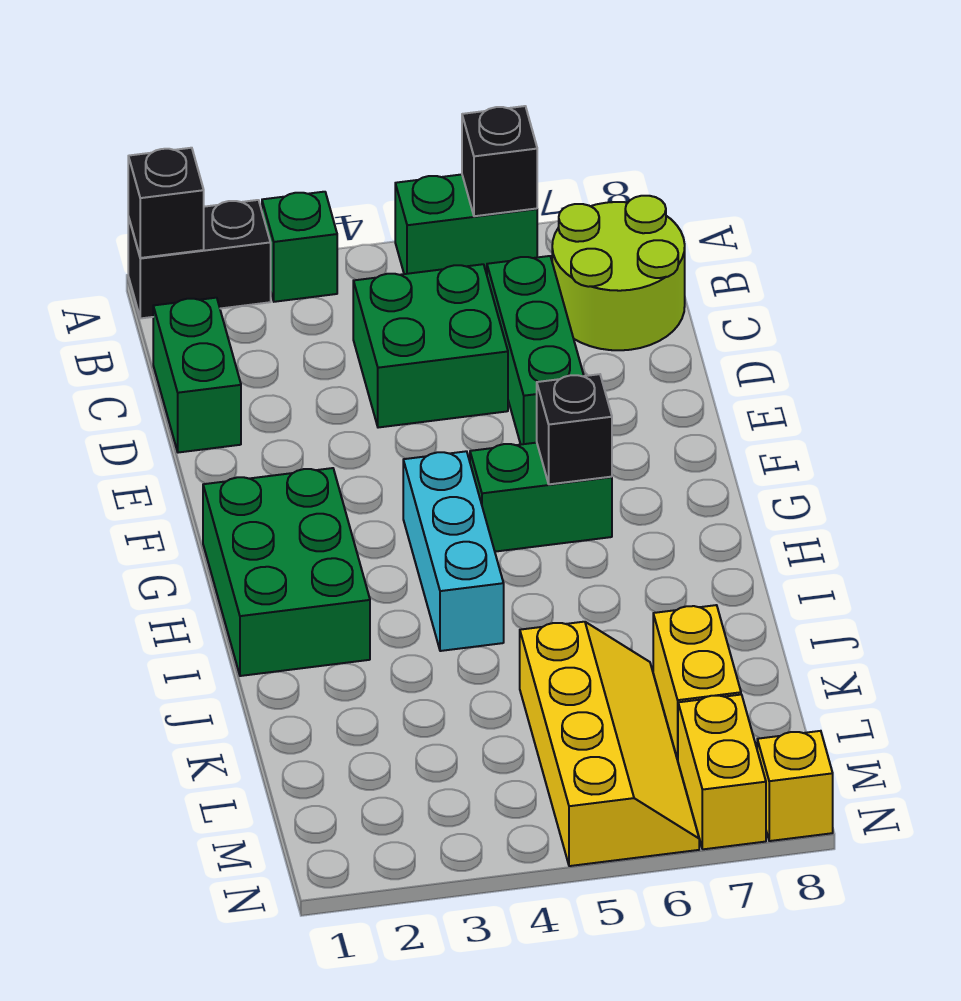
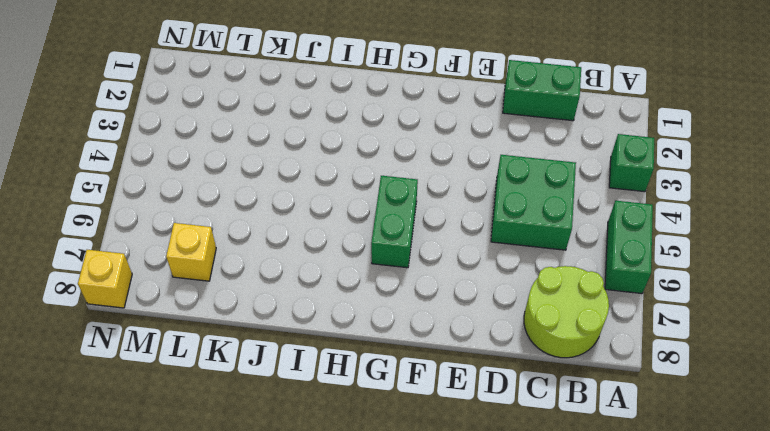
yellow 1x1 brick [166,223,216,281] -> yellow 1x2 brick [653,605,741,760]
none -> black 1x2 brick [128,200,271,318]
none -> green 1x3 brick [487,256,584,444]
none -> green 2x3 brick [203,468,370,676]

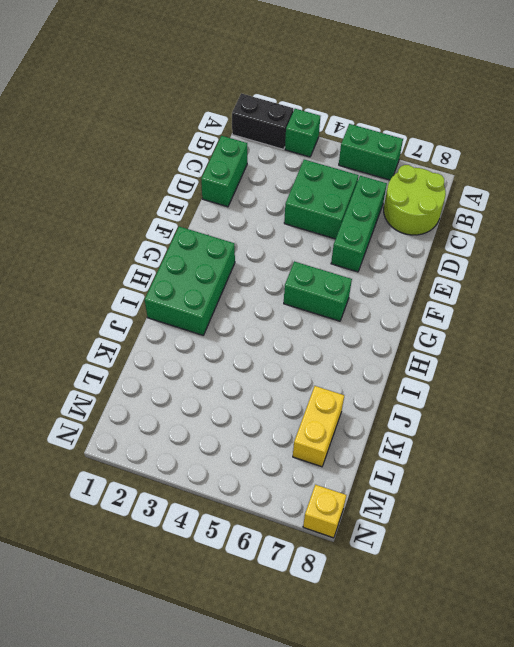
none -> cyan 1x3 brick [403,451,504,651]
none -> yellow 2x4 slope [520,622,699,866]
none -> yellow 1x2 brick [678,695,766,849]

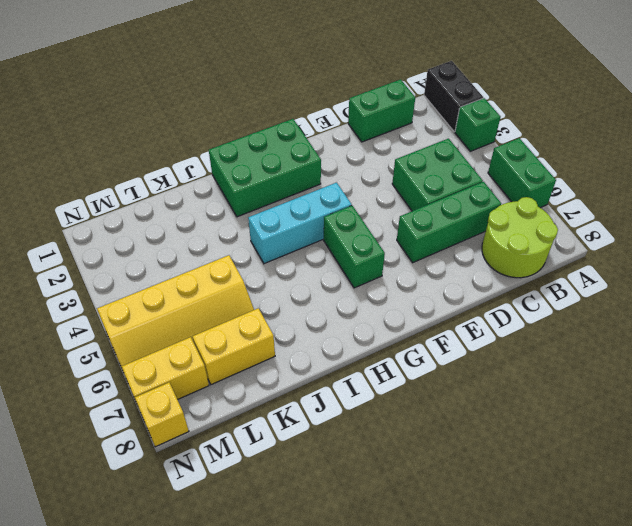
none -> black 1x1 brick [128,148,204,258]
none -> black 1x1 brick [462,106,537,216]
none -> black 1x1 brick [537,374,612,484]

